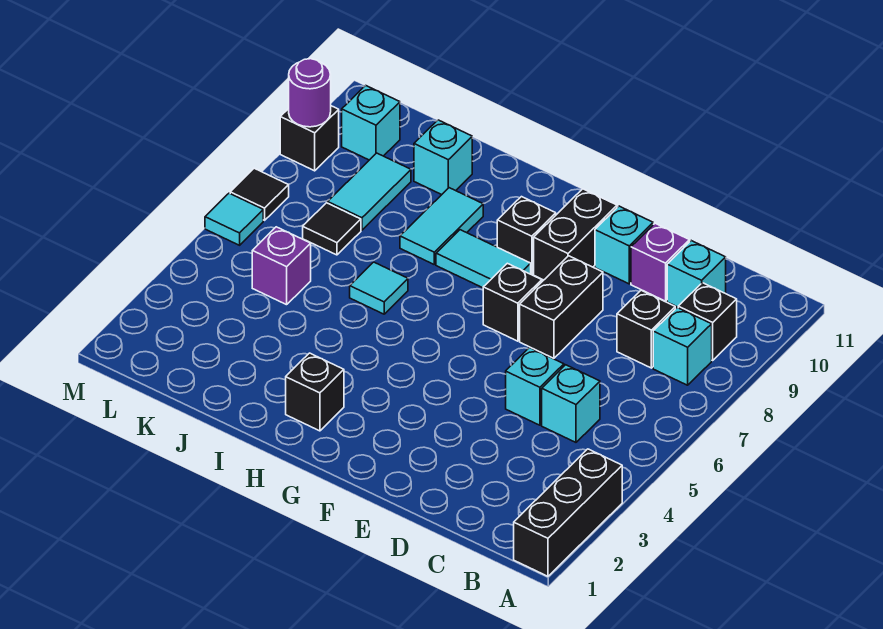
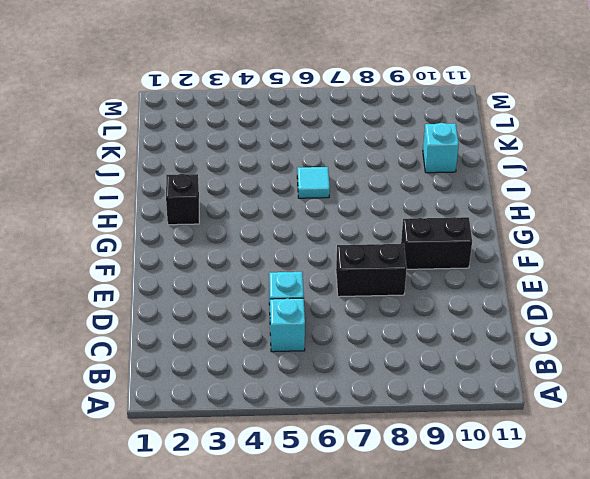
none -> black 1x3 brick [514,449,622,576]
none -> cyan 1x1 brick [653,308,712,385]
none -> black 1x1 brick [678,283,737,360]

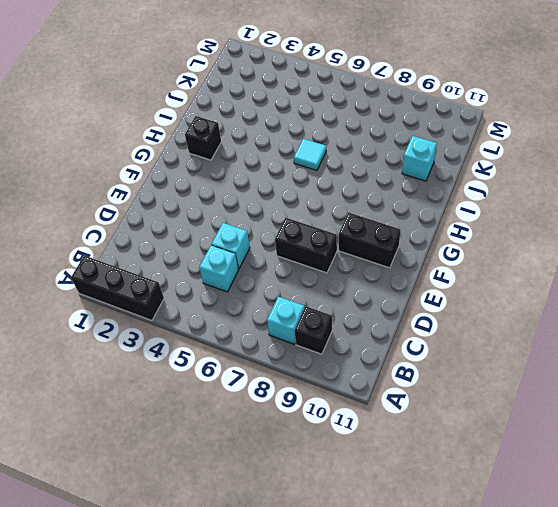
none -> black 1x1 brick [617,290,675,368]
none -> cyan 1x1 brick [667,241,726,307]
none -> purple 1x1 brick [631,223,689,301]

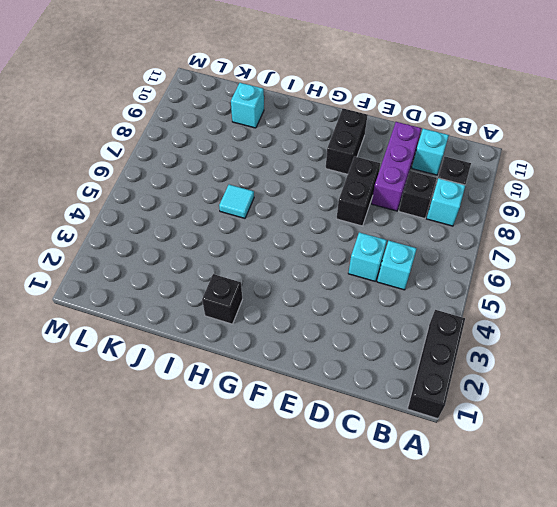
purple 1x3 brick [371,122,421,211] -> purple 1x1 brick [631,223,689,301]
none -> cyan 1x1 brick [595,206,653,284]
none -> black 1x1 brick [483,263,542,341]
none -> cyan 1x2 tile [436,230,531,288]

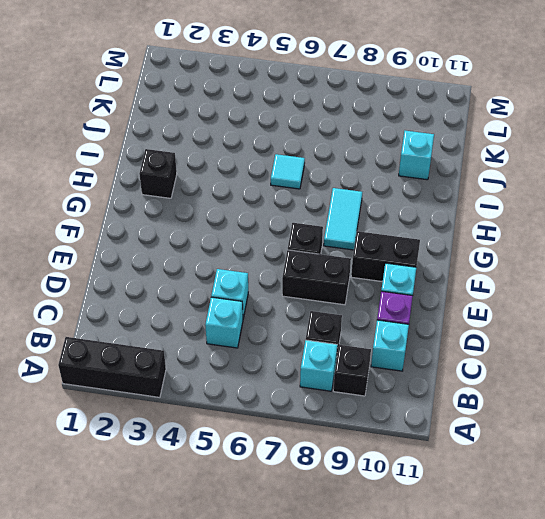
none -> black 1x1 brick [497,197,556,274]
none -> cyan 1x2 tile [400,188,483,264]
none -> purple 1x1 brick [252,227,311,305]

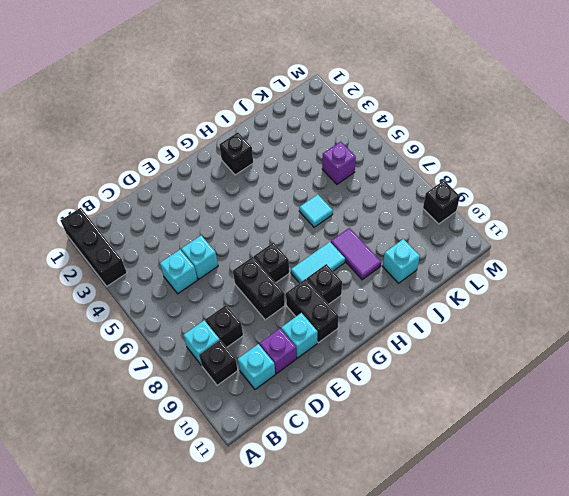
purple 1x2 tile [331,228,381,280] -> cyan 1x2 tile [400,188,483,264]
none -> black 1x1 tile [303,203,361,255]
none -> cyan 1x2 tile [328,153,411,230]
none -> cyan 1x1 brick [342,85,400,160]

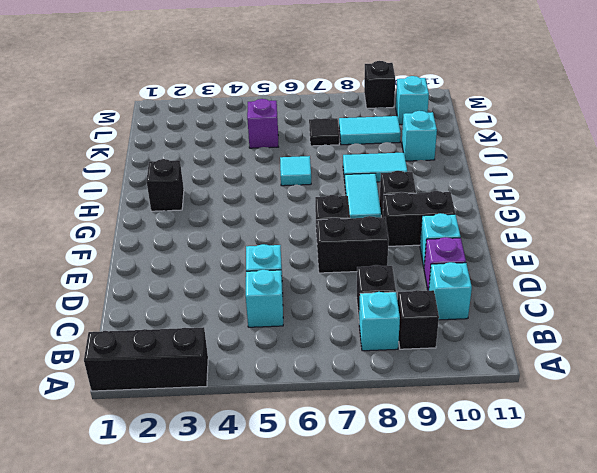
none -> cyan 1x1 tile [205,193,263,245]
none -> black 1x1 tile [230,168,289,220]
none -> purple 1x1 round brick [289,59,331,127]

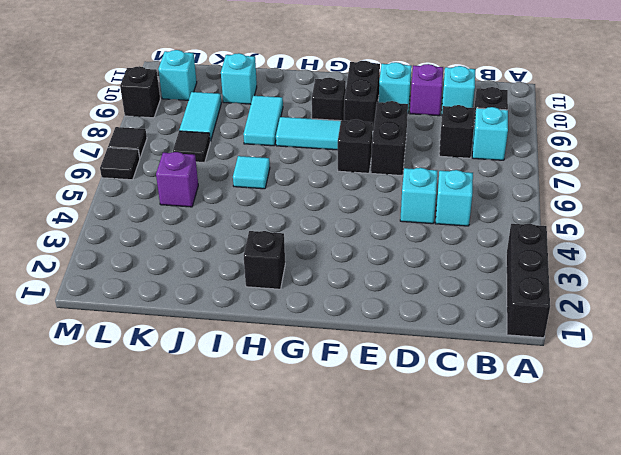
black 1x1 tile [100,148,140,180] -> cyan 1x1 tile [205,193,263,245]
none -> purple 1x1 round brick [289,59,331,127]

